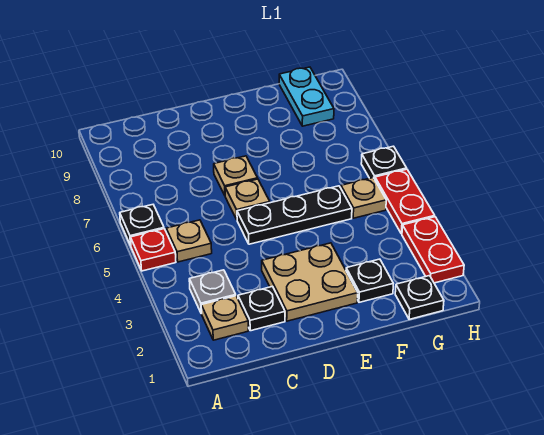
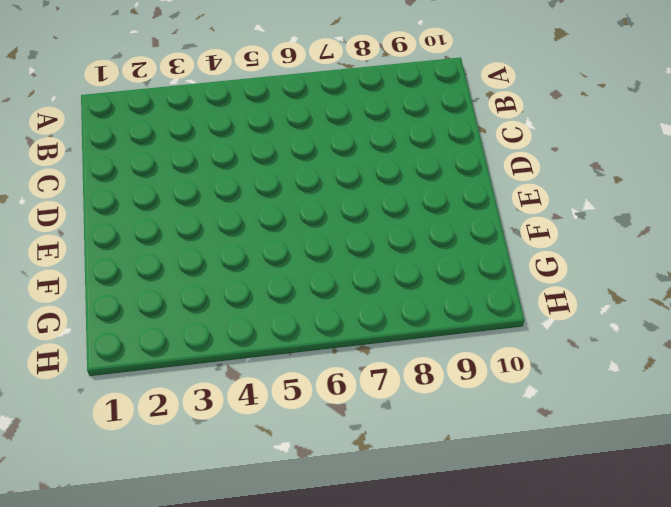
none -> red 1x1 plate [131,229,176,271]
none -> black 1x1 plate [120,205,164,246]
none -> tan 1x1 plate [201,296,248,340]

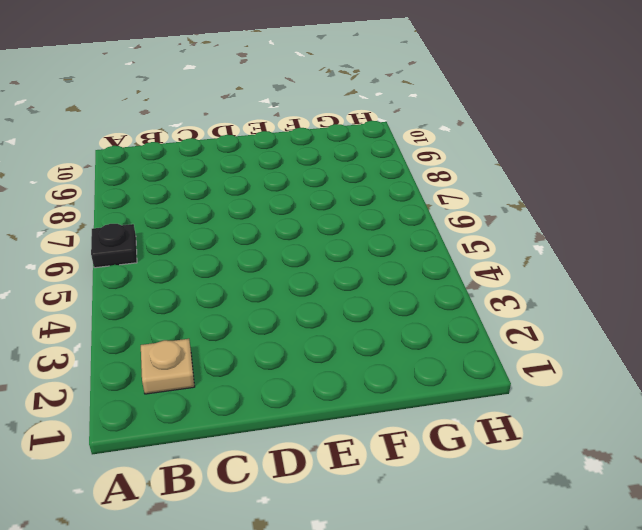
none -> red 1x1 plate [131,229,176,271]
none -> grey 1x1 plate [189,270,236,314]
none -> tan 1x1 plate [166,220,212,262]

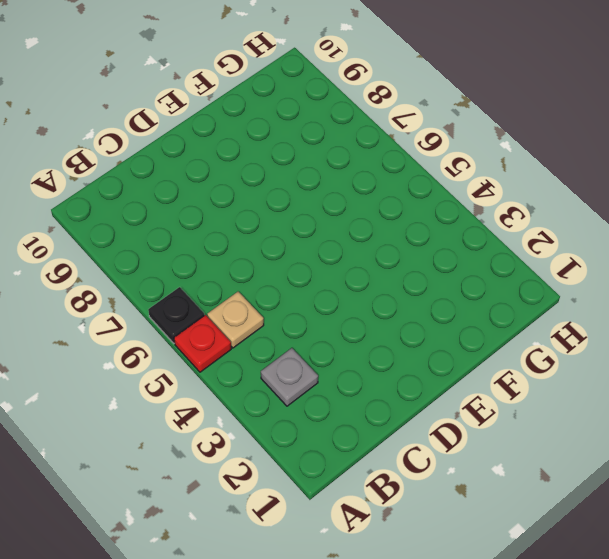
none -> tan 1x1 plate [201,296,248,340]
none -> black 1x1 plate [238,287,285,331]
none -> tan 2x2 plate [262,243,358,321]

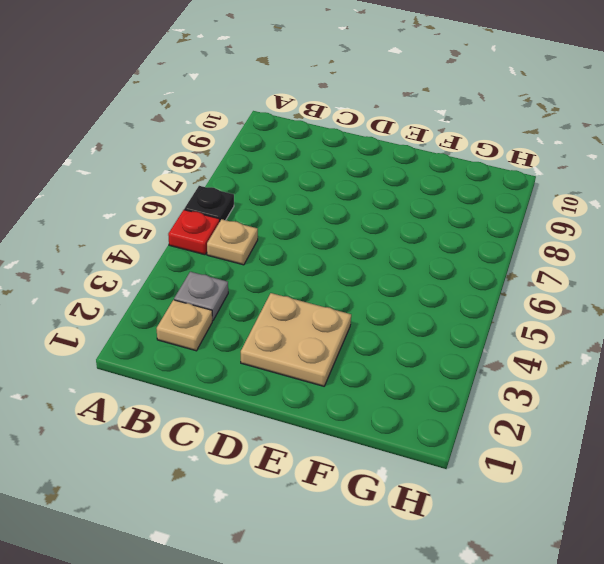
none -> black 1x1 plate [238,287,285,331]
none -> black 1x3 plate [237,186,352,244]
none -> tan 1x1 plate [225,179,270,219]

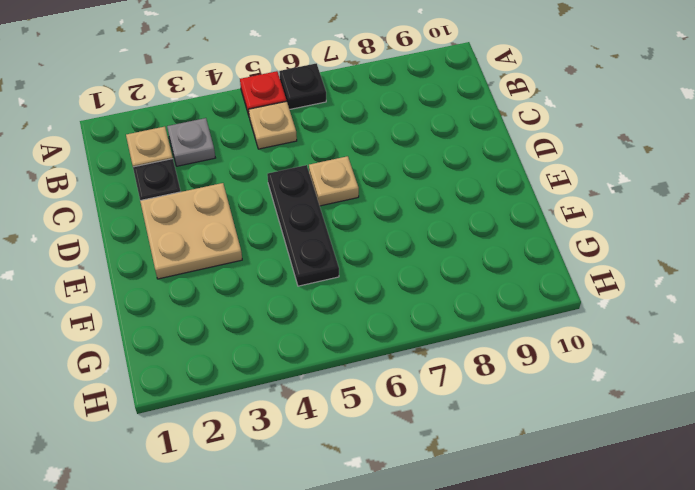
none -> tan 1x1 plate [214,156,258,195]
none -> black 1x1 plate [346,259,393,302]
none -> black 1x1 plate [395,276,444,319]

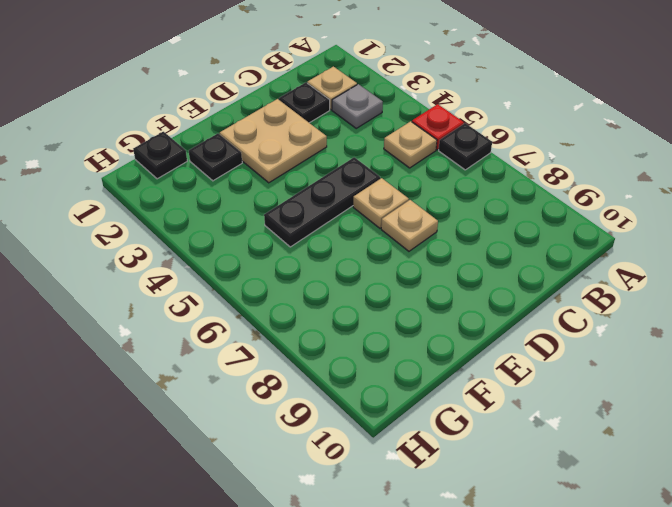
none -> tan 1x1 plate [341,178,386,218]
none -> cyan 1x2 plate [279,67,334,126]
none -> red 1x2 plate [402,217,464,283]

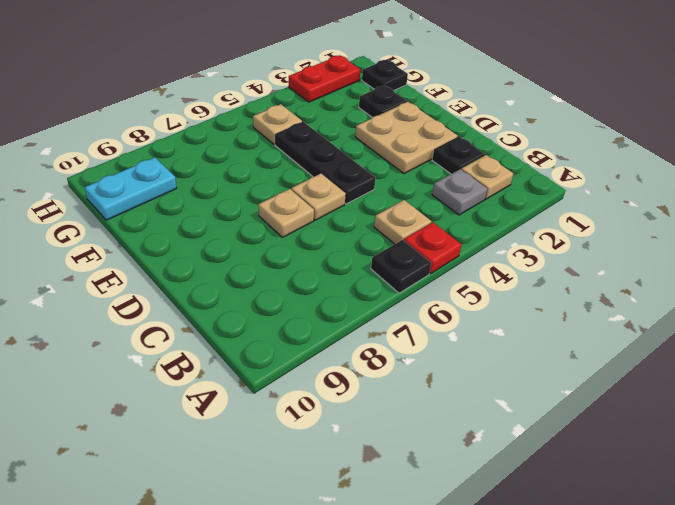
none -> red 1x2 plate [375,169,435,234]
none -> black 1x1 plate [361,146,407,179]

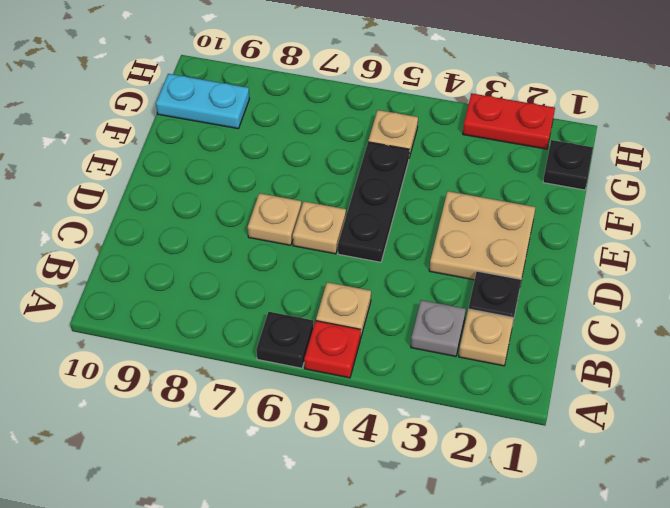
none -> black 1x1 plate [346,259,393,302]
none -> red 1x2 plate [375,169,435,234]
none -> black 1x1 plate [361,146,407,179]

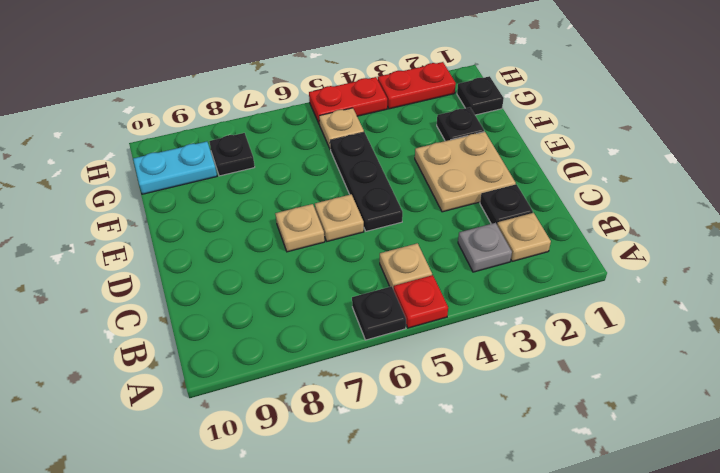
black 1x1 plate [209,133,255,176] -> black 1x1 plate moved to [361,146,407,179]

